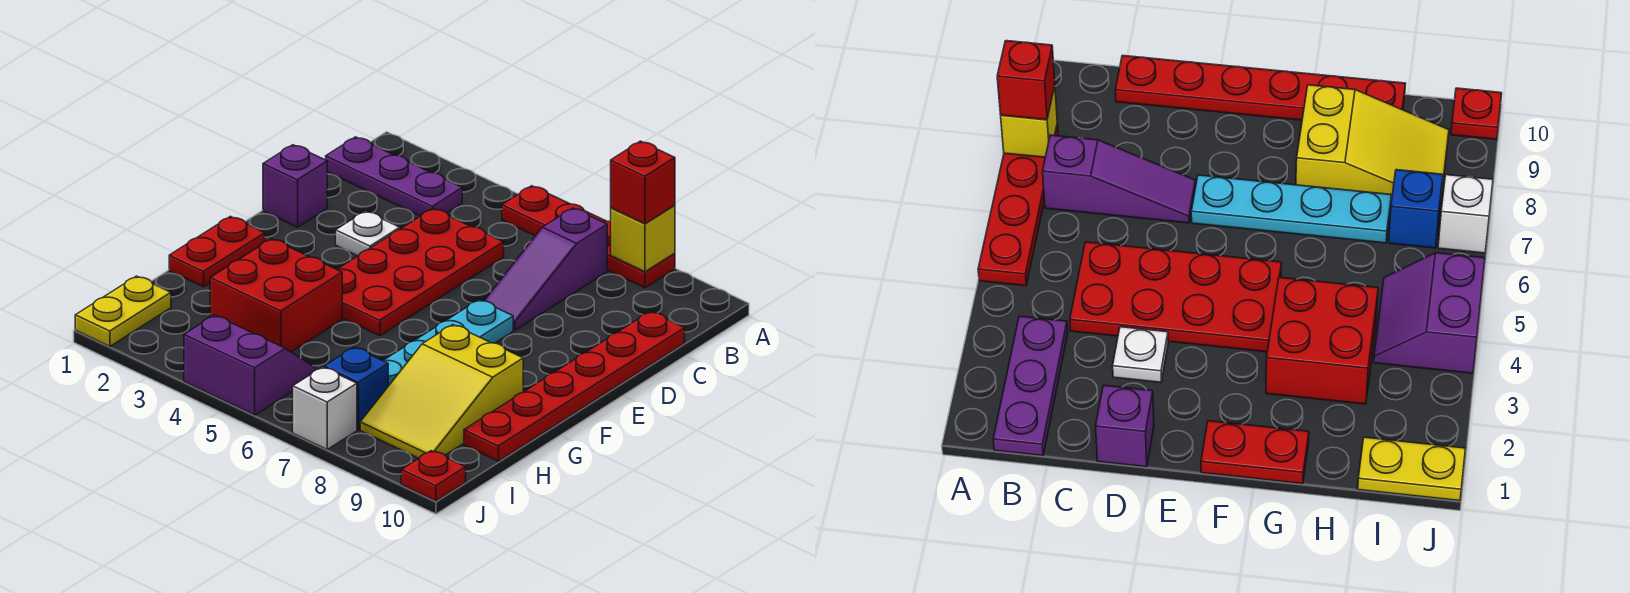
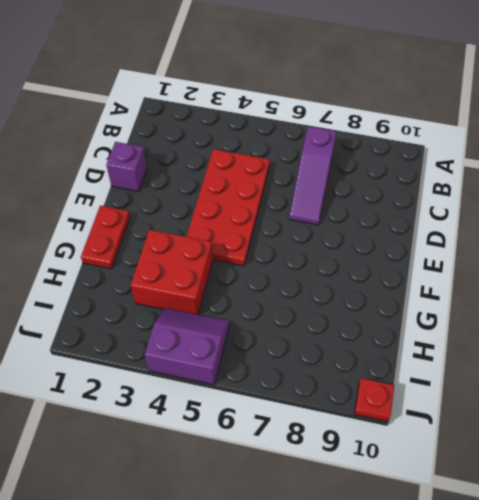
none -> red 1x4 plate [502,186,675,288]
none -> purple 1x3 plate [326,137,462,216]
none -> red 1x6 plate [464,311,685,461]

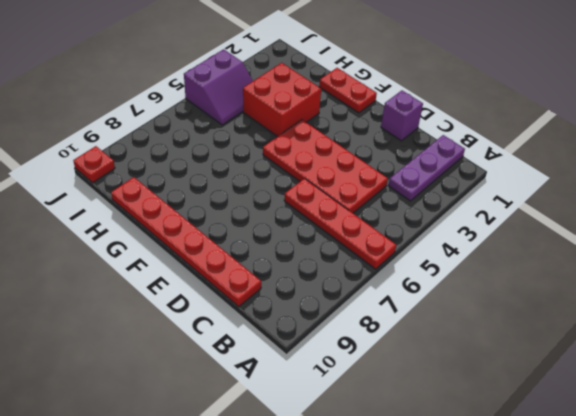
red 1x4 plate [284,179,396,269] -> red 1x4 plate turned to [502,186,675,288]
none -> purple 1x3 slope [484,208,607,330]
none -> white 1x1 plate [336,211,400,256]
none -> cyan 1x4 plate [383,300,513,386]

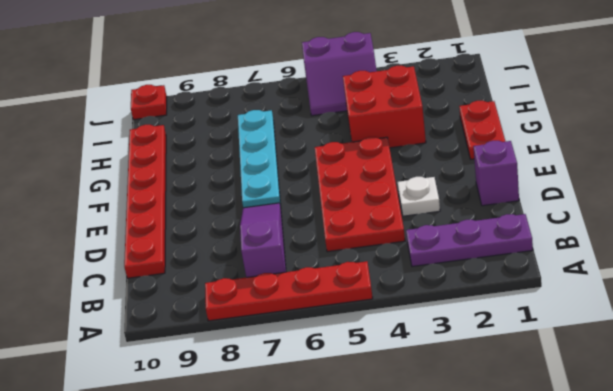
none -> yellow 2x3 slope [360,325,523,458]
none -> yellow 1x2 plate [75,276,171,347]
none -> blue 1x1 brick [324,347,388,430]

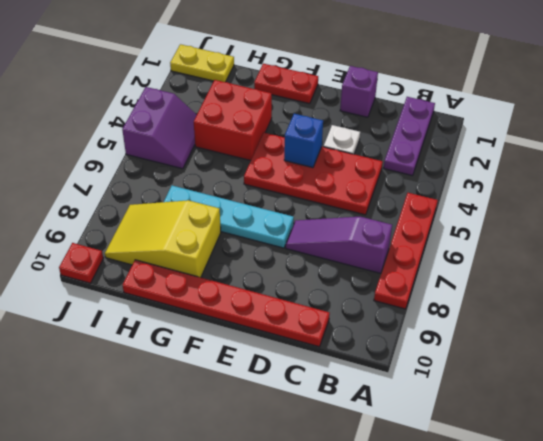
blue 1x1 brick [284,114,323,168] -> blue 1x1 brick moved to [324,347,388,430]
none -> white 1x1 brick [293,367,357,449]
none -> yellow 1x1 brick [611,205,675,272]
none -> red 1x1 brick [611,141,675,224]

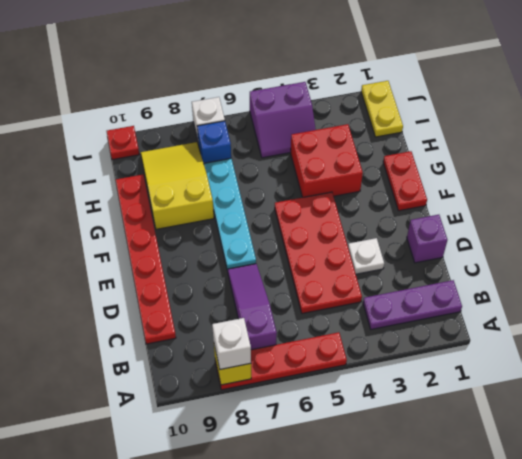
white 1x1 brick [212,318,251,369] -> red 1x1 brick [611,141,675,224]

